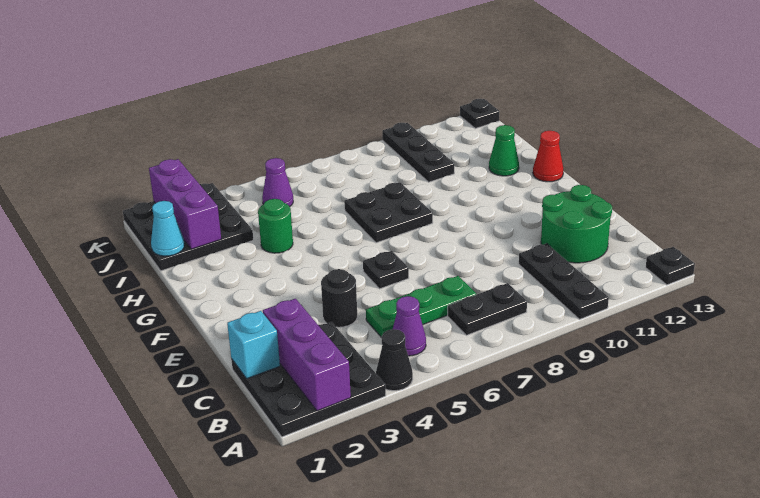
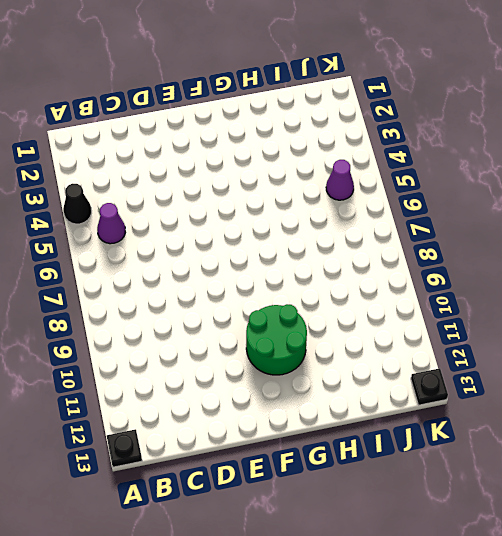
green 2x2 round brick [246,304,307,375] -> green 2x2 round brick moved to [541,185,612,263]
none -> black 3x3 plate [231,322,386,437]
none -> black 1x3 plate [519,244,609,319]
none -> black 1x2 plate [448,283,527,335]

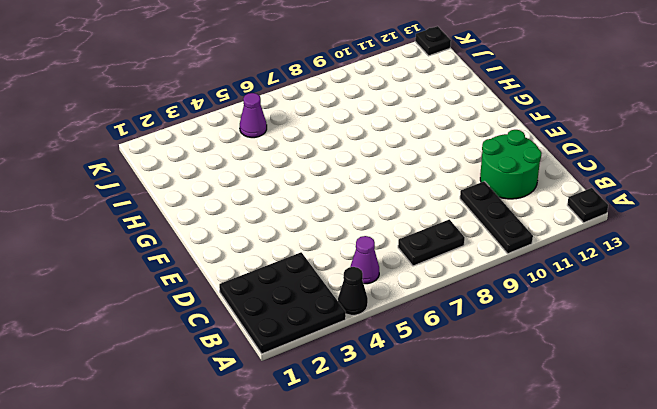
none -> green 1x3 plate [366,276,476,338]
none -> black 1x1 round brick [321,269,357,327]
none -> black 1x1 plate [363,251,409,289]

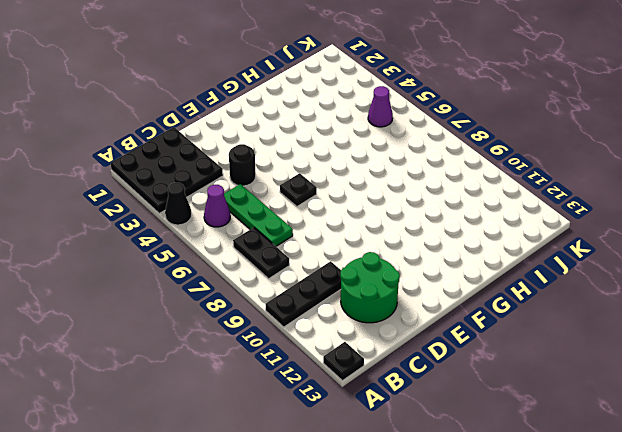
none -> black 2x2 plate [344,182,433,243]
none -> red 1x1 cone [533,131,563,182]
none -> green 1x1 round brick [258,199,293,253]

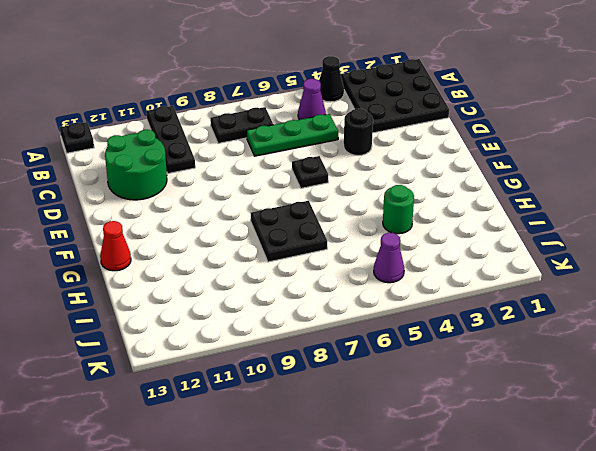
none -> green 1x1 cone [489,125,519,176]
none -> black 3x3 plate [123,183,253,271]
none -> black 1x3 plate [382,123,454,182]

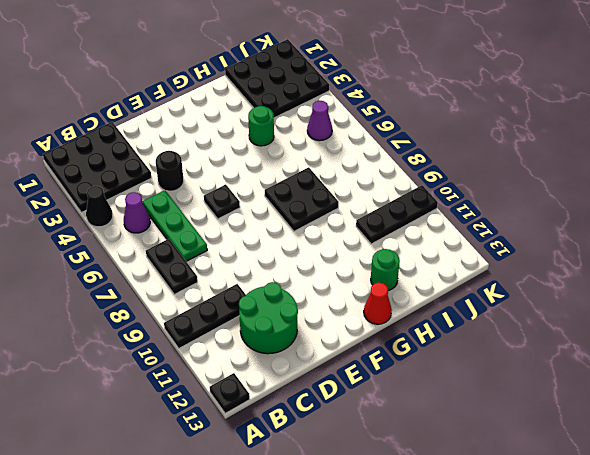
green 1x1 round brick [371,249,400,291] -> green 1x1 cone [489,125,519,176]
none -> black 1x1 plate [460,99,499,128]
none -> purple 1x3 brick [263,299,351,411]
none -> cyan 1x1 brick [227,311,280,379]

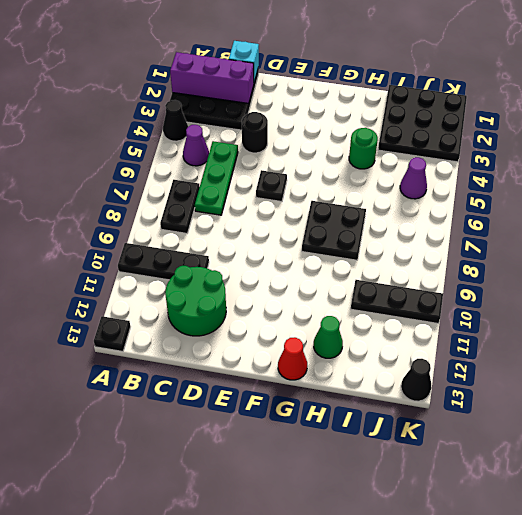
black 1x1 cone [401,359,432,401] -> black 1x1 plate [460,99,499,128]
none -> cyan 1x1 cone [151,201,185,256]
none -> purple 1x3 brick [149,159,221,249]

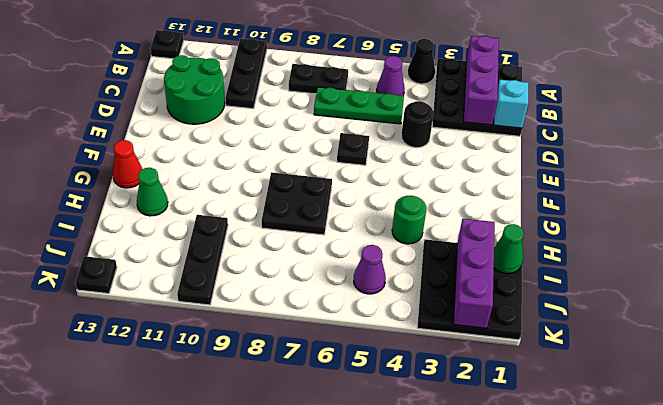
green 1x1 cone [494,224,524,274] -> cyan 1x1 cone [151,201,185,256]

